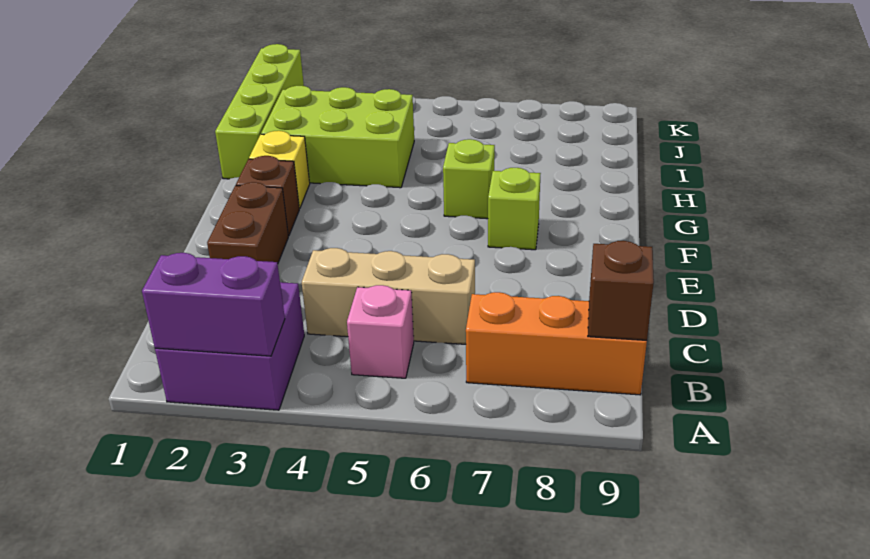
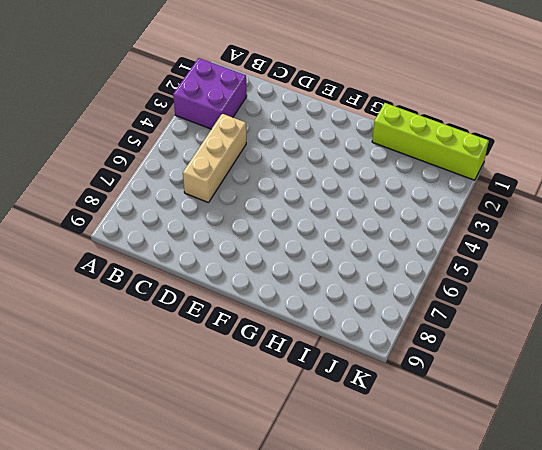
none -> pink 1x1 brick [347,285,414,378]
none -> orange 1x3 brick [466,292,647,395]
none -> brown 1x2 brick [207,182,288,264]

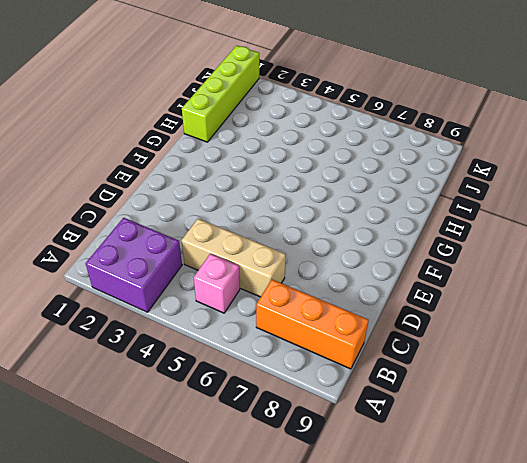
none -> brown 1x2 brick [207,182,288,264]
none -> brown 1x1 brick [236,156,299,236]
none -> lime 1x1 brick [488,168,541,250]

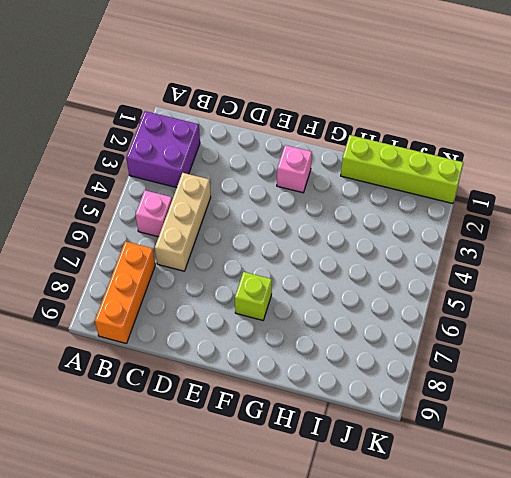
pink 1x1 brick [277,145,312,193] -> brown 1x1 brick [236,156,299,236]
none -> brown 1x2 brick [207,182,288,264]
none -> yellow 1x1 brick [249,131,310,209]
none -> lime 1x1 brick [443,139,495,219]

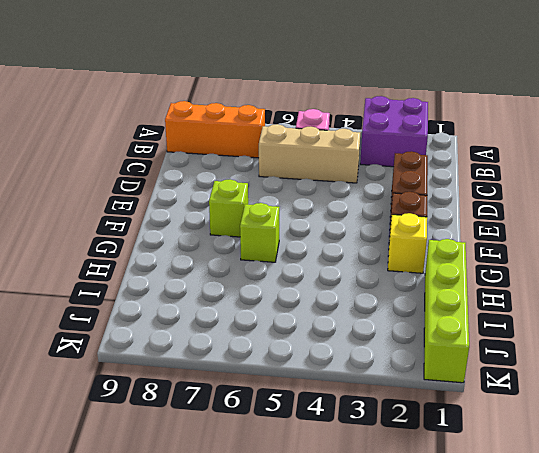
none -> lime 2x3 brick [261,86,414,188]
none -> purple 1x2 brick [142,253,285,356]
none -> brown 1x1 brick [588,241,654,340]

